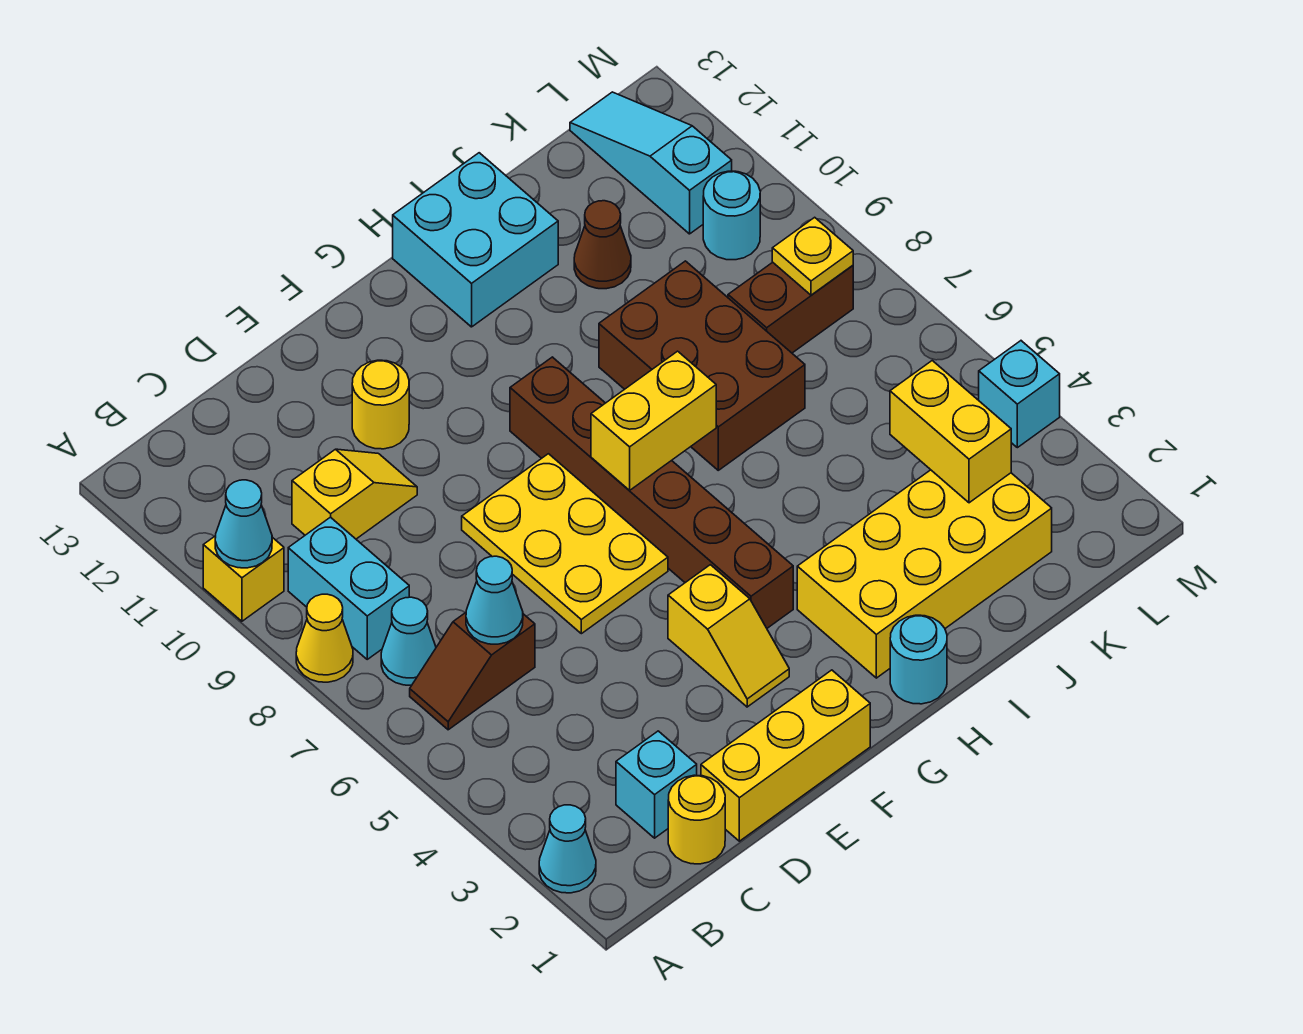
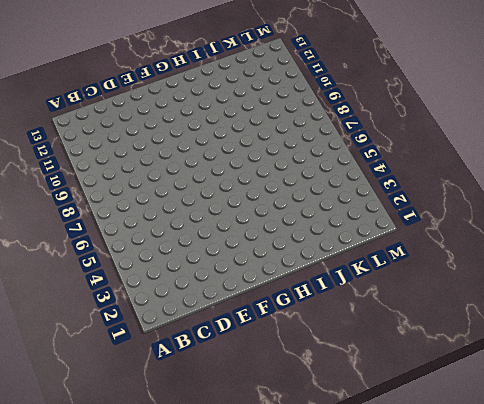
none -> cyan 1x1 cone [539,805,596,893]
none -> yellow 1x1 cone [296,594,353,682]
none -> yellow 1x1 brick [203,536,284,621]

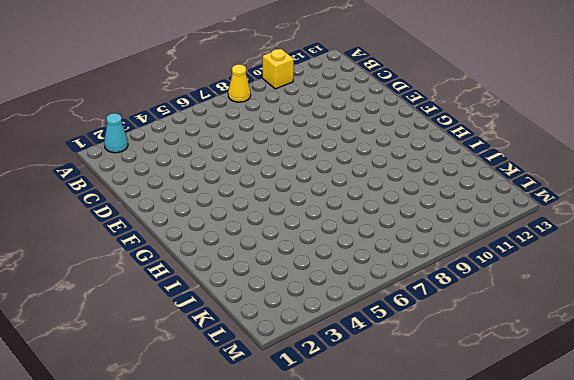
none -> brown 1x2 slope [410,613,535,730]
none -> cyan 1x1 cone [381,597,436,685]
none -> cyan 1x2 brick [288,517,409,659]

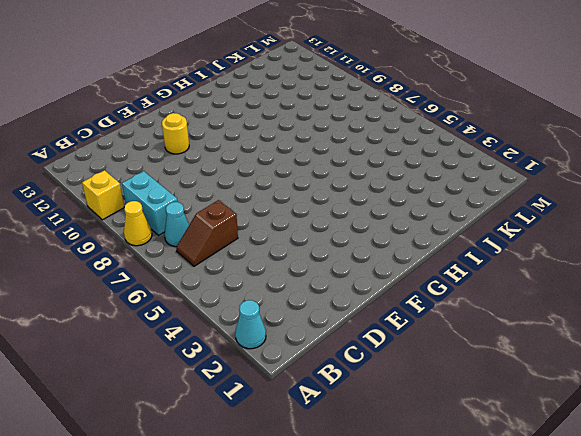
none -> yellow 1x1 round brick [668,775,725,864]
none -> cyan 1x1 brick [616,731,697,838]
none -> yellow 1x2 slope [292,449,417,539]

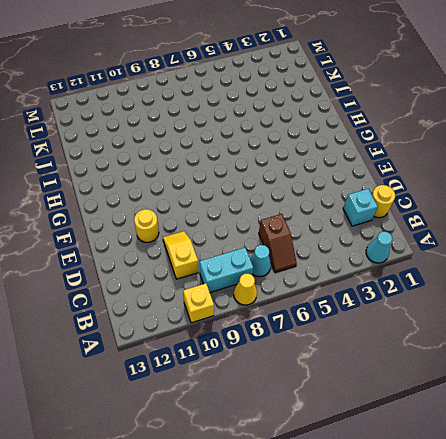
none -> yellow 1x3 brick [701,670,870,841]
none -> yellow 2x3 plate [462,454,668,634]
none -> yellow 1x2 slope [668,565,789,707]

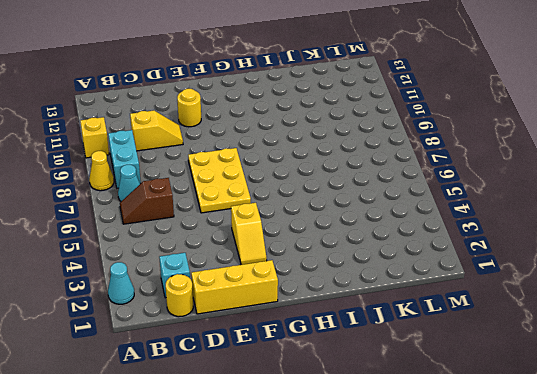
none -> brown 1x6 brick [510,357,793,628]
none -> cyan 1x1 round brick [890,615,947,704]
none -> yellow 2x4 brick [797,470,1052,678]

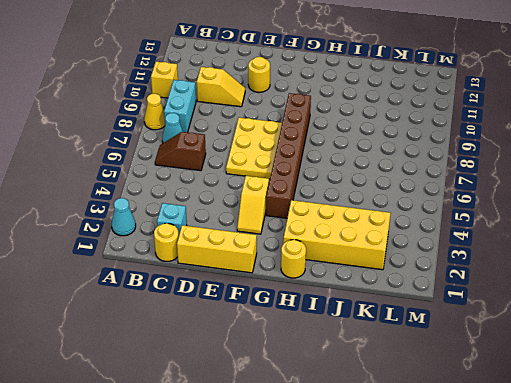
yellow 1x1 round brick [281,240,306,278] -> cyan 1x1 round brick [890,615,947,704]
none -> cyan 2x2 brick [393,153,558,327]
none -> brown 2x3 brick [599,261,805,470]
none -> brown 1x1 cone [574,201,631,289]

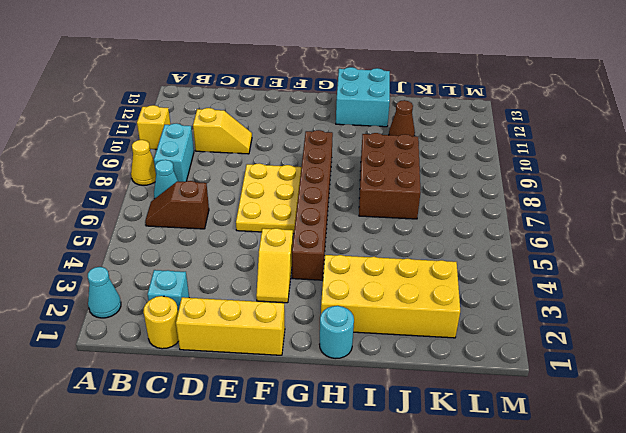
none -> yellow 1x1 round brick [352,360,409,449]
none -> brown 1x2 brick [728,262,853,353]
none -> cyan 1x1 round brick [703,171,760,260]

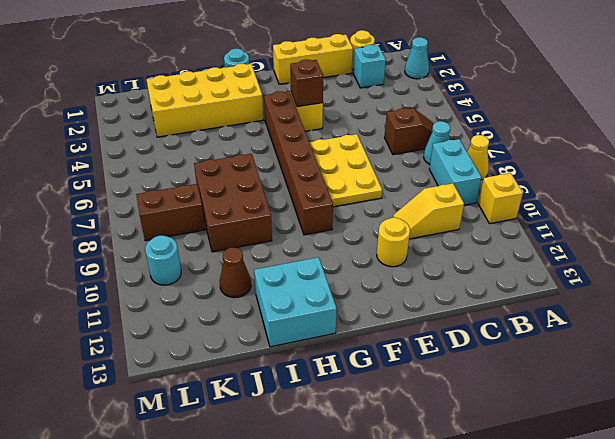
brown 1x1 brick [290,60,323,107] -> none
none -> cyan 1x3 slope [570,92,732,234]
none -> cyan 1x1 brick [979,341,1060,448]
none -> cyan 1x1 cone [215,480,272,568]

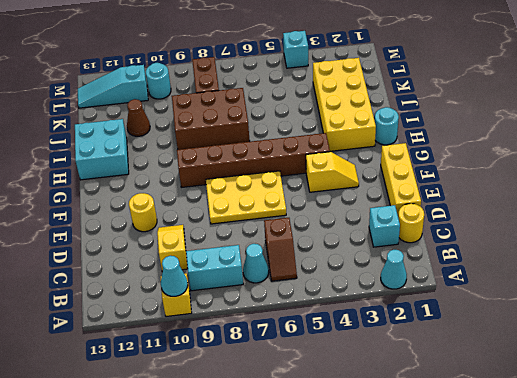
none -> yellow 1x1 cone [296,594,353,682]
none -> cyan 1x1 cone [466,556,523,644]
none -> yellow 1x2 brick [591,351,716,491]

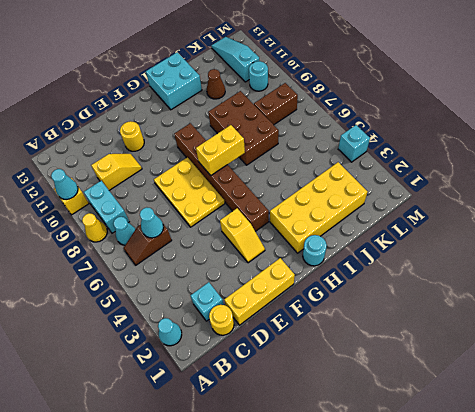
none -> yellow 1x2 brick [890,361,1011,503]
none -> yellow 1x1 plate [772,217,853,295]

